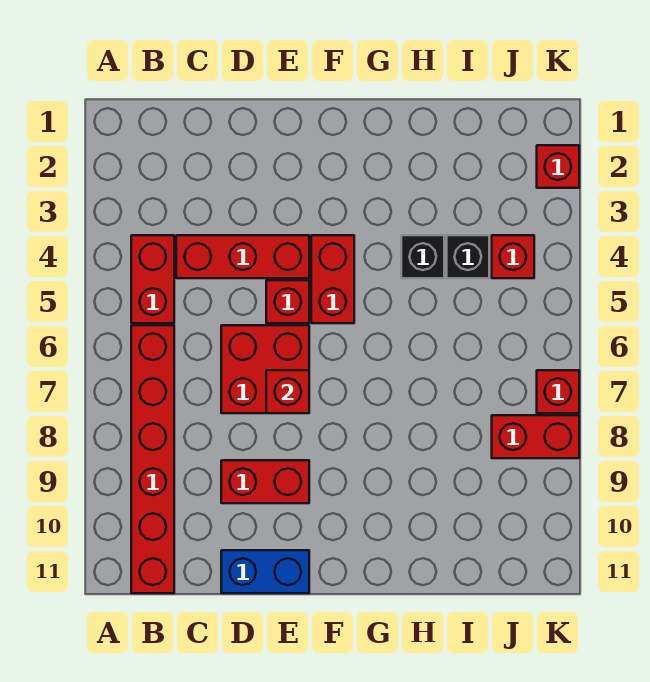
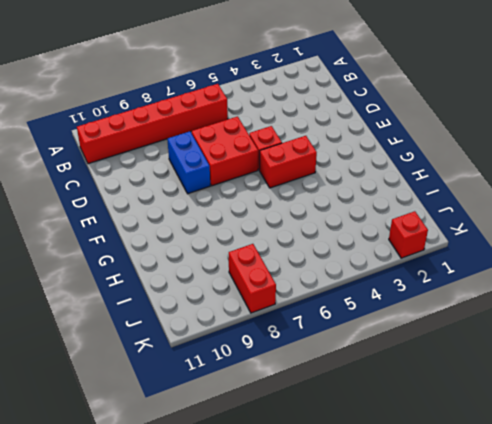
blue 1x2 brick [167,132,210,194] -> blue 1x2 brick moved to [221,550,309,593]
none -> red 1x2 brick [131,235,174,323]
none -> red 1x3 brick [176,235,309,278]
none -> red 1x2 brick [221,460,309,503]

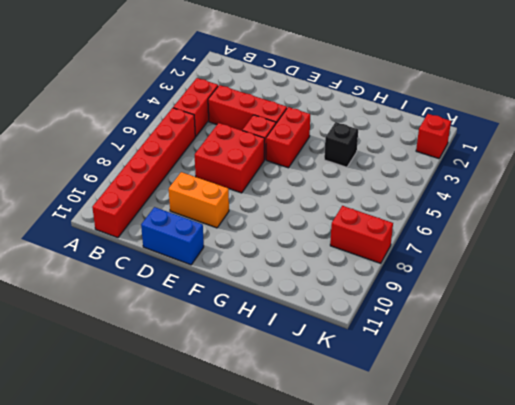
orange 1x2 brick [169,172,229,228] -> red 1x2 brick [221,460,309,503]
none -> black 1x1 brick [447,235,489,278]
none -> red 1x1 brick [492,235,534,278]
none -> red 1x1 brick [537,370,579,413]

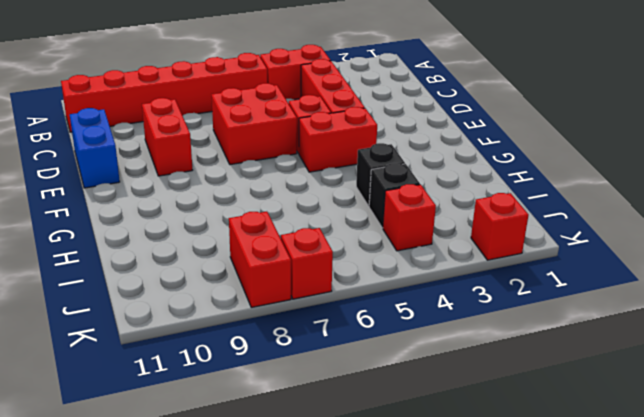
none -> red 1x1 brick [266,370,309,413]

